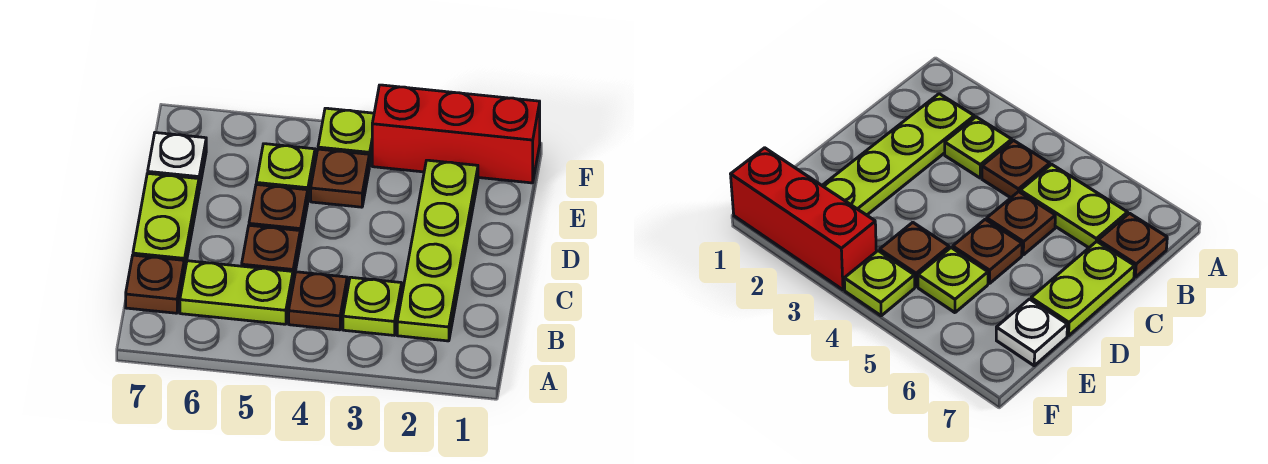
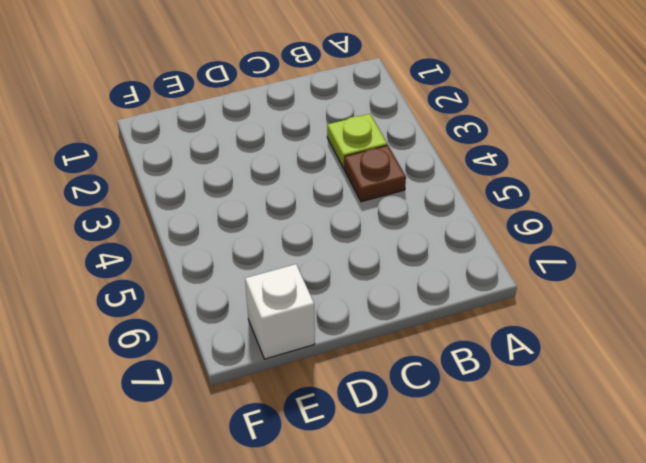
white 1x1 brick [245,264,315,359] -> white 1x1 plate [148,133,206,189]
none -> lime 1x4 plate [397,160,478,341]
none -> lime 1x2 plate [180,261,293,324]
none -> brown 1x1 plate [126,255,184,313]

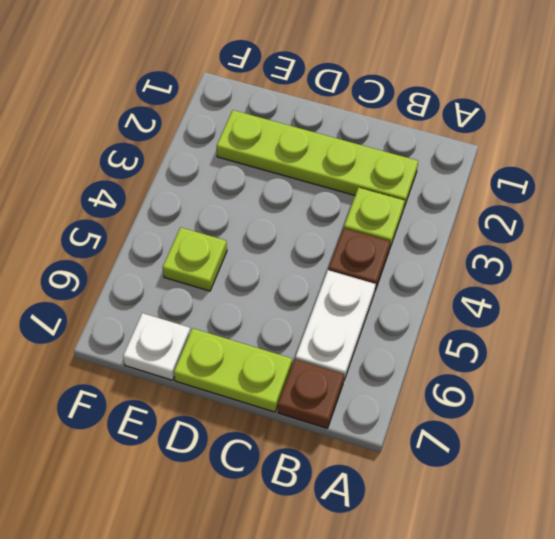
white 1x2 plate [295,270,376,380] -> lime 1x2 plate [180,261,293,324]
none -> brown 1x1 plate [242,225,300,282]
none -> brown 1x1 plate [249,184,308,242]
none -> brown 1x1 plate [311,149,369,207]

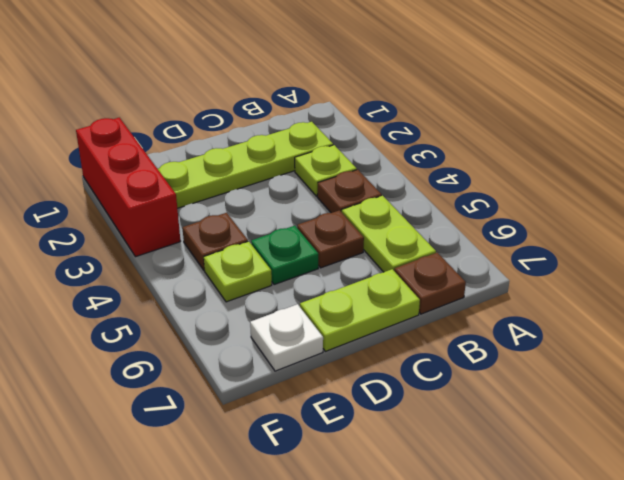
green 1x1 plate [251,226,318,285] -> brown 1x1 plate [249,184,308,242]
none -> lime 1x1 plate [318,108,374,166]

